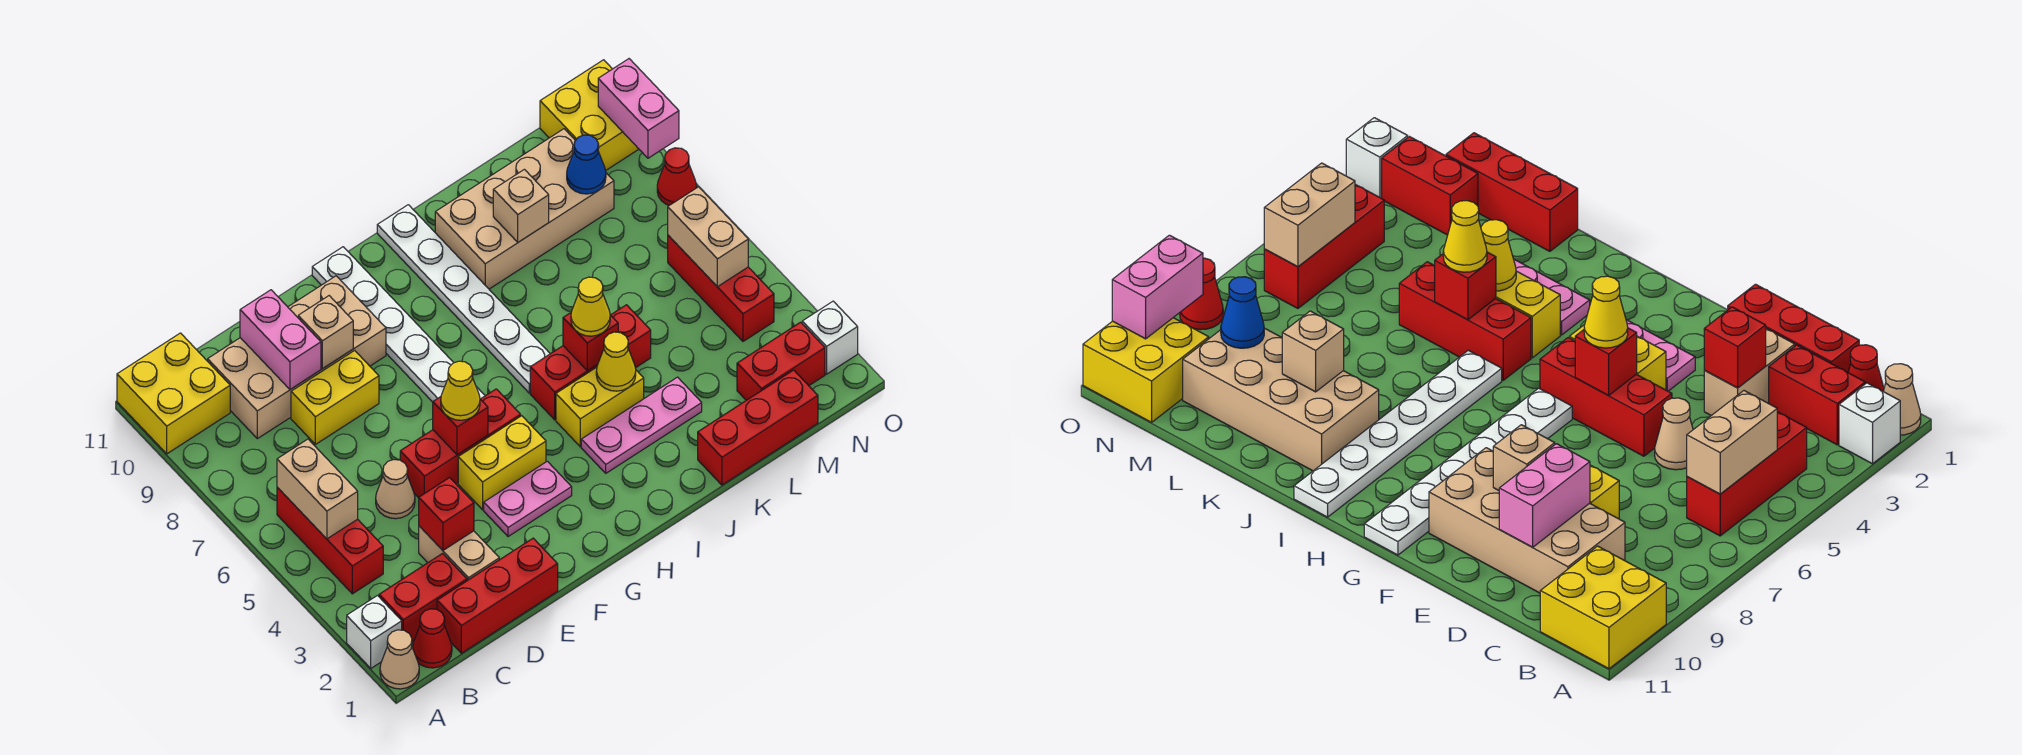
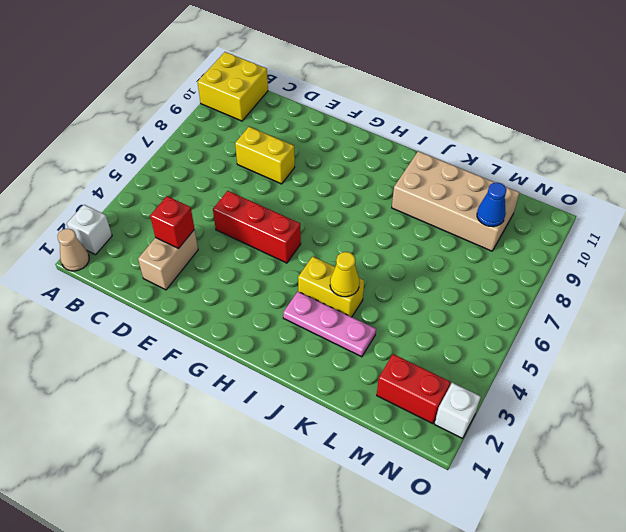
none -> red 1x1 cone [413,609,452,668]
none -> red 1x2 brick [379,554,467,642]
none -> red 1x3 brick [277,487,383,594]
none -> red 1x3 brick [437,538,558,653]

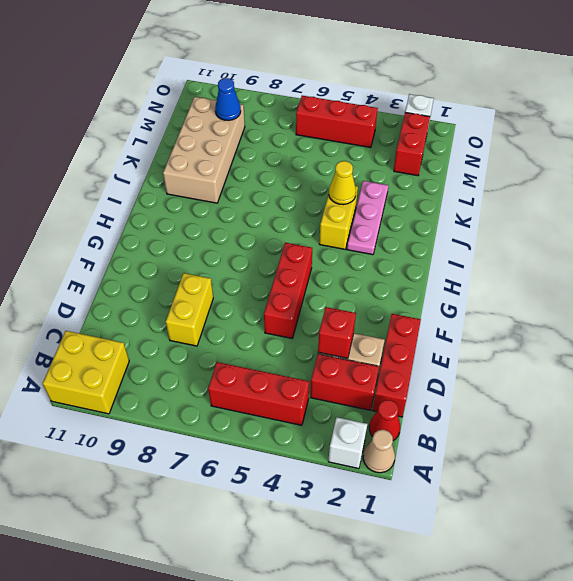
red 1x2 brick [310,354,379,410] -> red 1x2 brick turned to [379,554,467,642]
none -> tan 2x4 brick [208,276,386,439]
none -> tan 1x1 cone [376,460,415,519]
none -> pink 1x2 plate [484,461,572,537]
none -> yellow 1x2 brick [458,416,546,510]

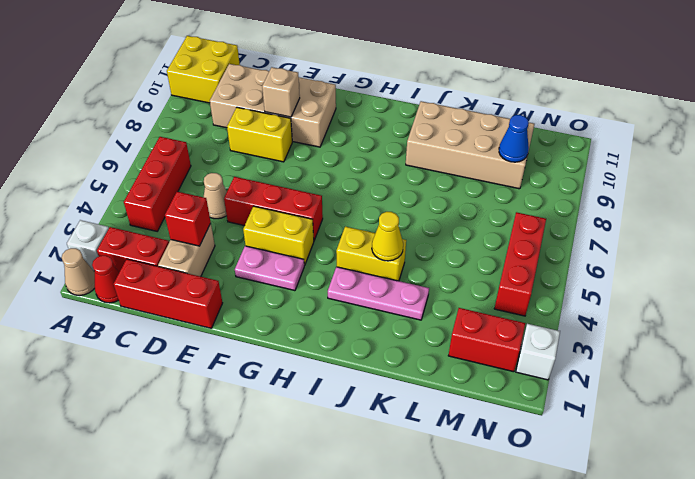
none -> white 1x6 plate [312,247,485,402]
none -> red 1x3 brick [530,305,651,420]
none -> white 1x6 plate [377,205,550,393]
none -> red 1x3 brick [698,370,818,485]

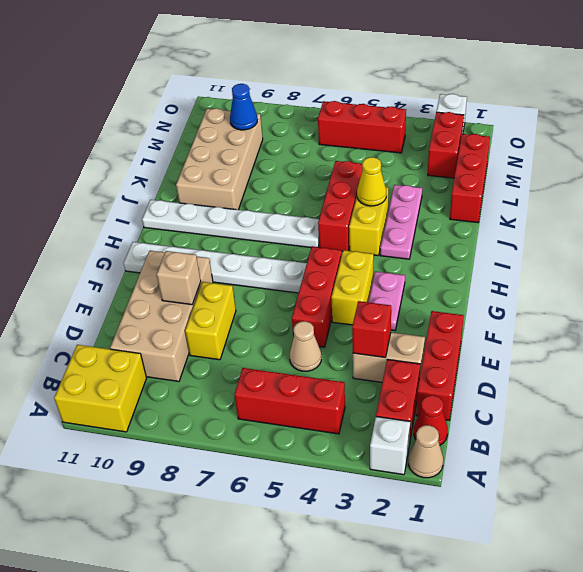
none -> yellow 2x2 brick [540,60,639,171]
none -> red 1x1 cone [657,148,697,205]
none -> tan 1x2 brick [277,439,358,539]
none -> pink 1x2 brick [240,290,321,390]

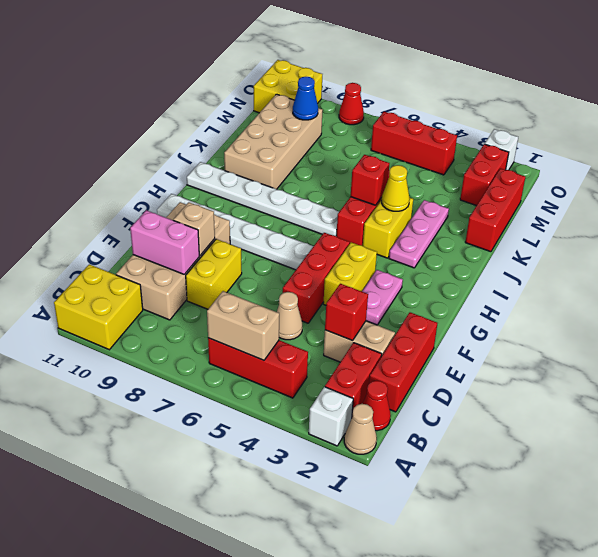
none -> red 1x1 brick [433,397,488,455]
none -> tan 1x1 brick [493,169,549,242]
none -> tan 1x2 brick [668,187,748,287]
none -> pink 1x2 brick [598,59,679,158]

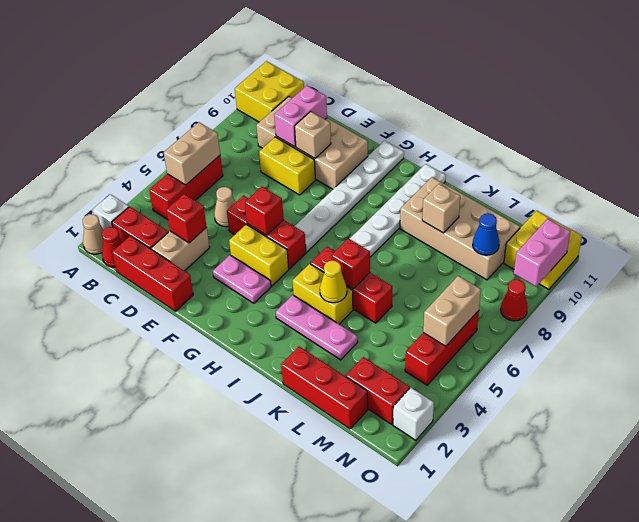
none -> yellow 1x1 cone [441,361,480,420]
none -> yellow 1x1 cone [571,277,610,336]

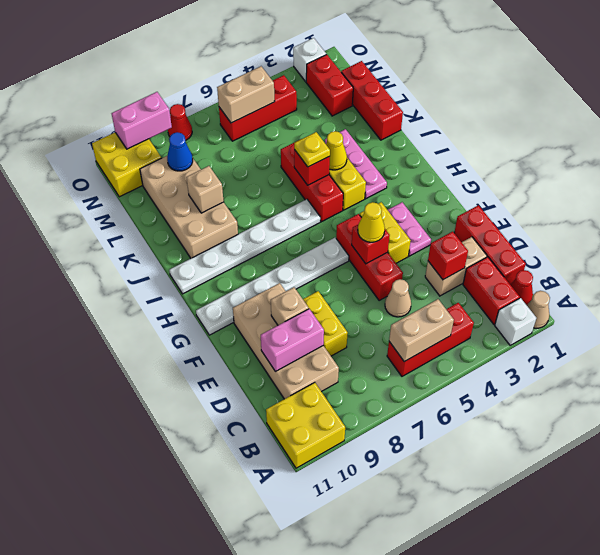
yellow 1x1 plate [294,132,330,167] -> yellow 1x1 cone [571,277,610,336]

